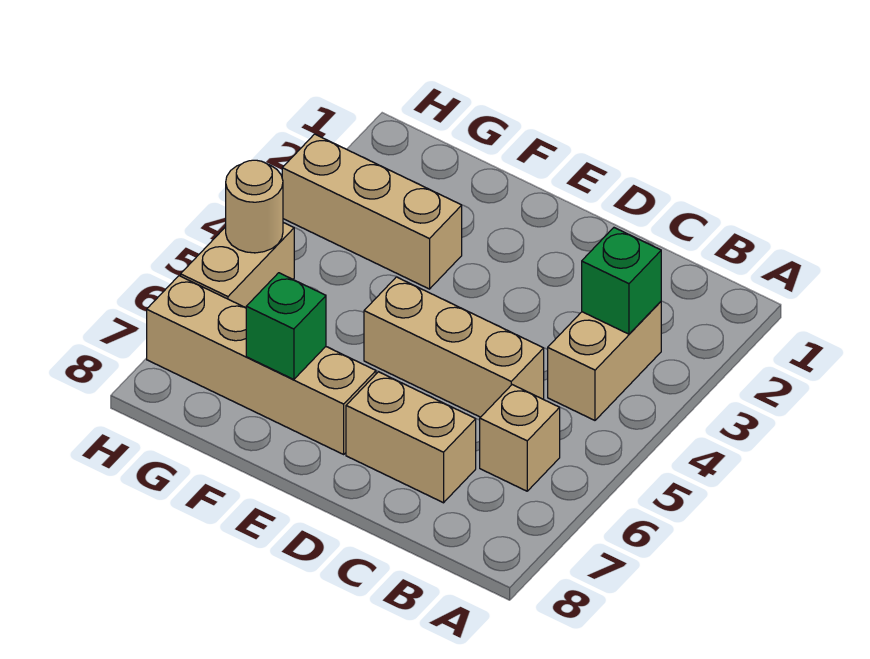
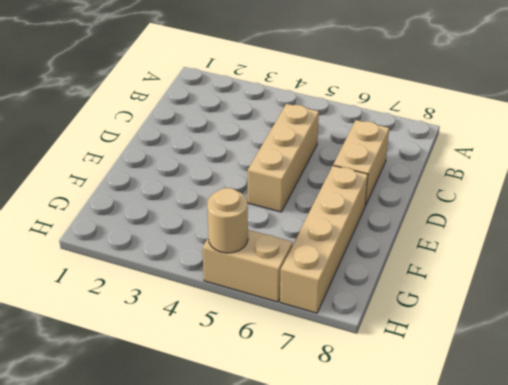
none -> tan 1x2 brick [548,302,661,420]
none -> tan 1x1 brick [480,385,560,491]

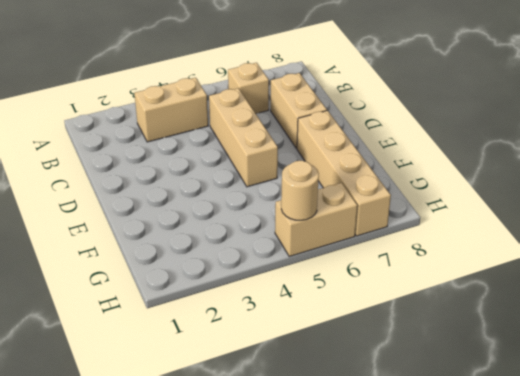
none -> tan 1x3 brick [282,134,462,289]
none -> green 1x1 brick [582,228,661,334]

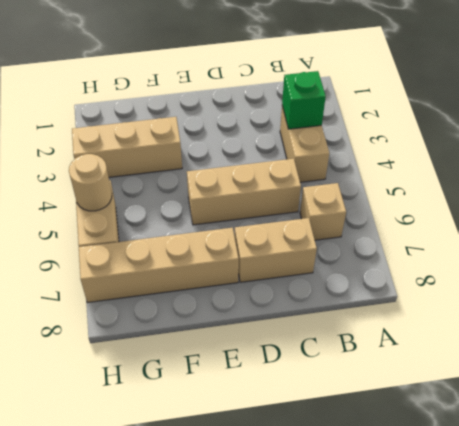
none -> green 1x1 brick [246,273,326,379]

